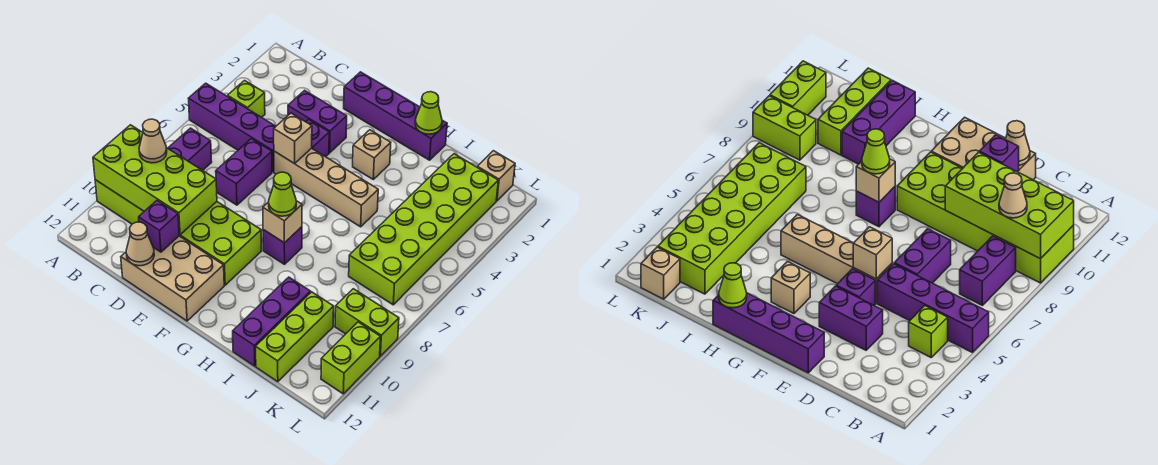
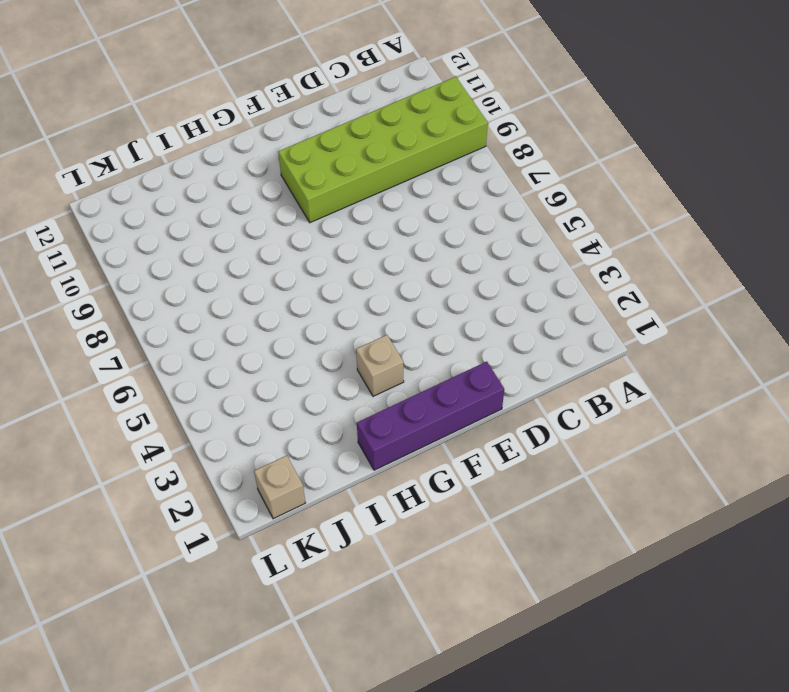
none -> purple 1x4 brick [188,83,276,172]
none -> lime 1x1 brick [228,81,265,117]
none -> purple 1x2 brick [168,128,212,170]

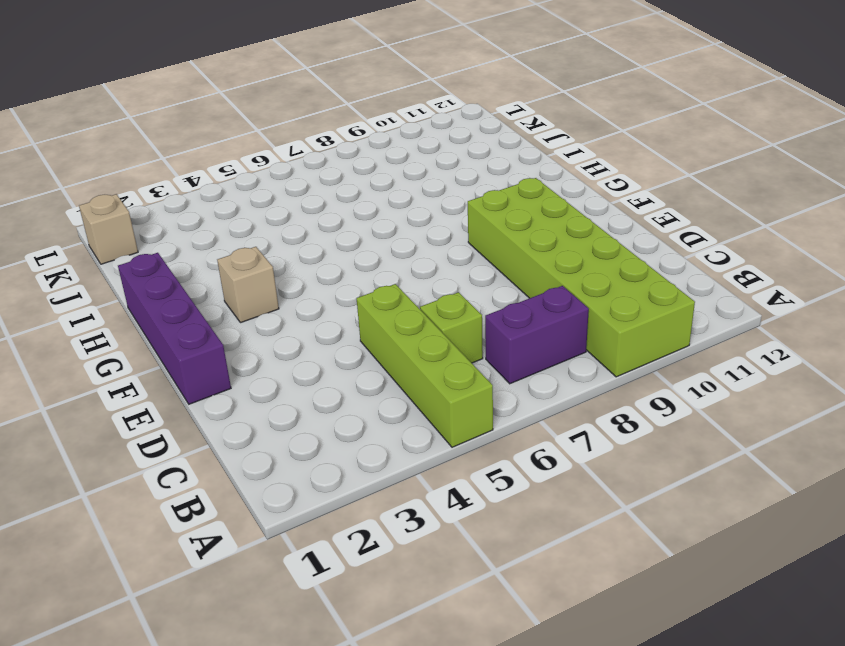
lime 1x4 brick [357,284,493,447] -> purple 1x4 brick [188,83,276,172]
lime 1x1 brick [420,292,483,363] -> lime 1x1 brick moved to [228,81,265,117]
none -> purple 1x2 brick [288,90,347,153]
none -> purple 1x2 brick [216,139,272,205]
none -> tan 2x3 brick [121,236,224,321]

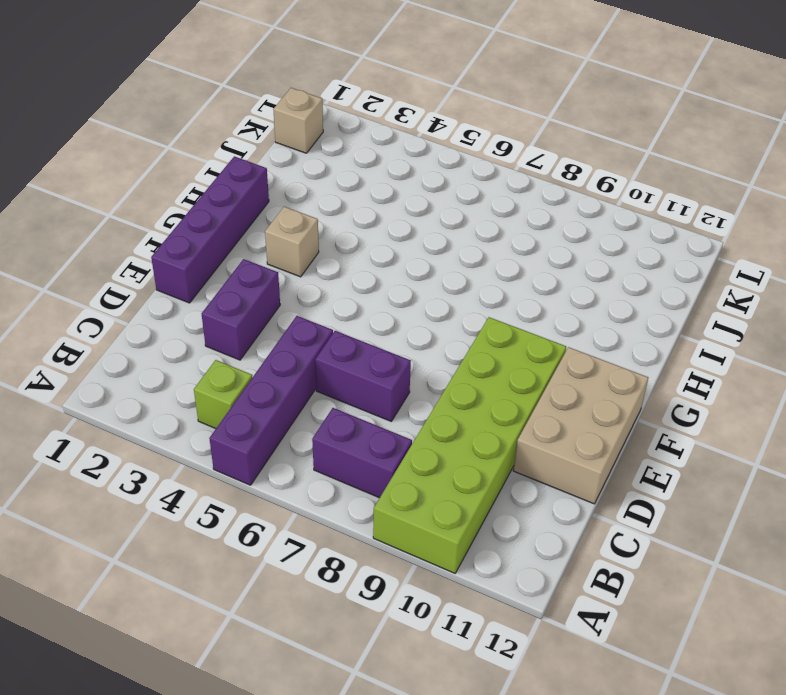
none -> purple 1x1 brick [306,119,329,157]
none -> tan 1x4 brick [274,148,378,227]
none -> purple 1x1 brick [263,227,302,264]

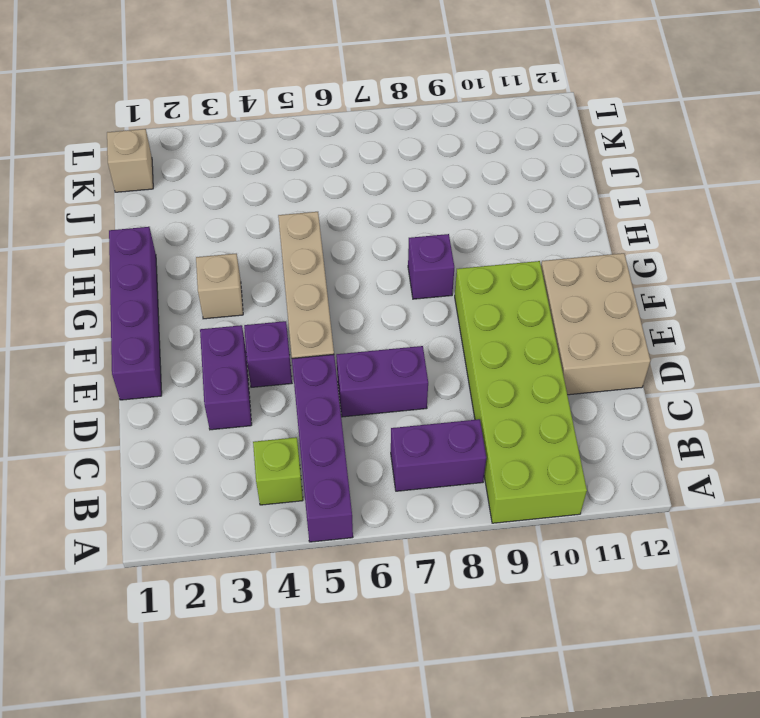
none -> purple 1x3 brick [233,277,311,366]
none -> lime 2x6 brick [349,154,498,305]
none -> lime 1x3 brick [256,292,334,382]

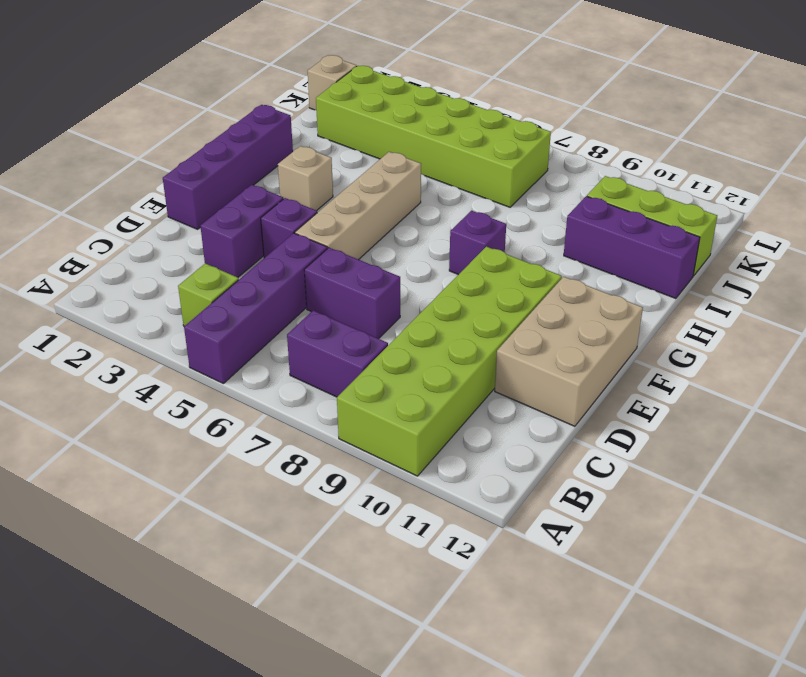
none -> lime 1x2 brick [335,289,399,356]
none -> lime 1x2 brick [321,322,381,394]
none -> lime 2x4 brick [93,125,217,235]

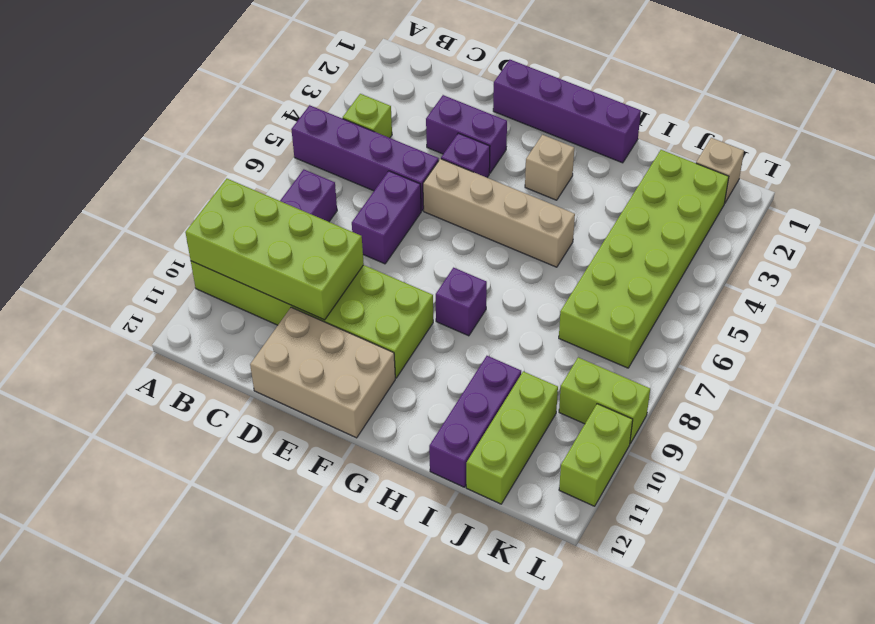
none -> purple 1x1 brick [139,200,179,252]
none -> tan 1x1 cone [126,222,154,266]
none -> tan 1x1 brick [274,113,312,164]

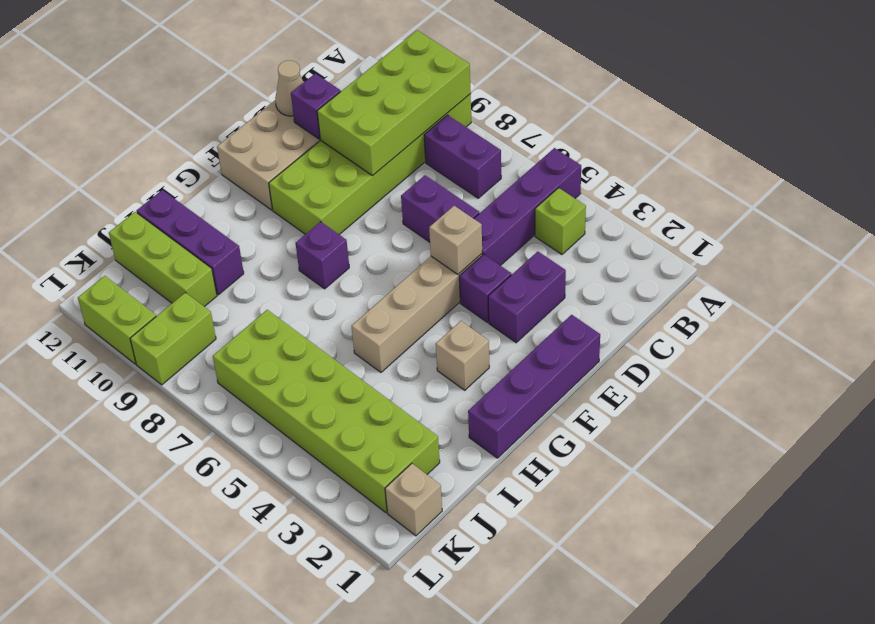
none -> tan 1x1 brick [263,201,302,243]
none -> lime 1x1 cone [415,92,442,134]
none -> tan 1x1 cone [139,119,167,163]

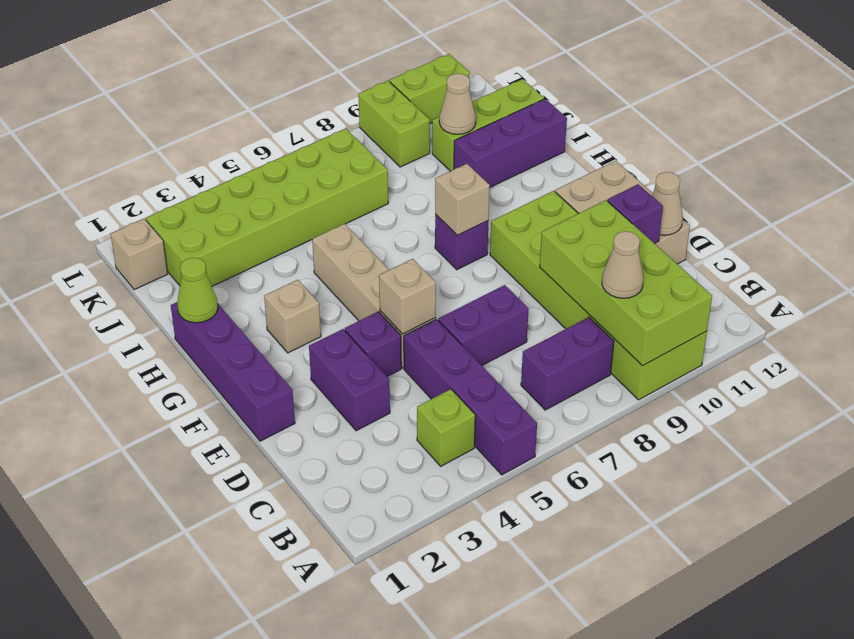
tan 1x1 cone [439,73,476,134] -> none
none -> lime 1x1 cone [269,172,296,216]

